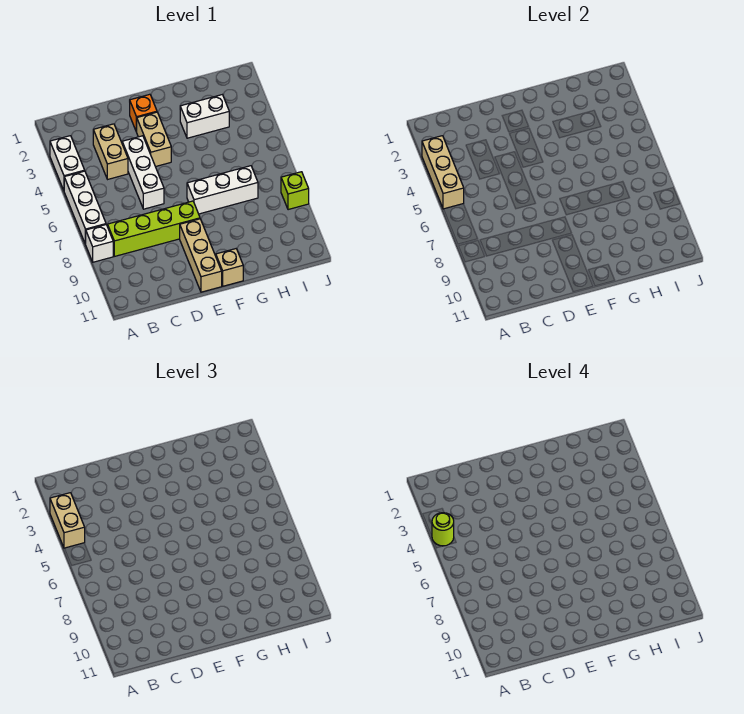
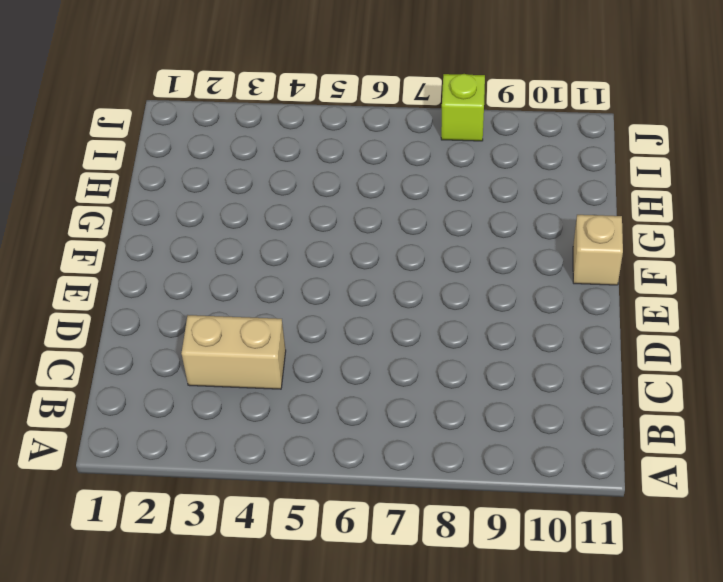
none -> white 1x2 brick [50,136,85,190]
none -> white 1x3 brick [64,171,106,244]
none -> white 1x1 brick [86,225,113,262]

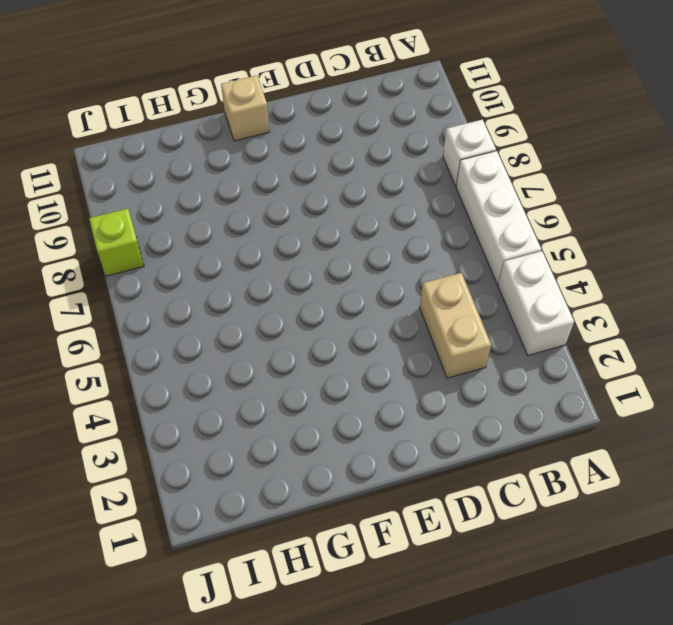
none -> lime 1x4 brick [107,201,200,256]
none -> white 1x3 brick [122,136,164,209]
none -> orange 1x1 brick [130,94,157,132]

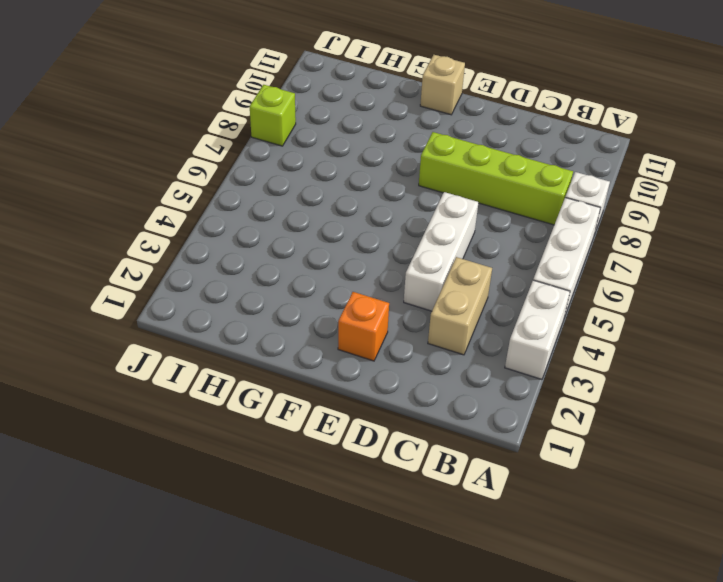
none -> tan 1x2 brick [137,112,171,167]
none -> tan 1x3 brick [180,219,222,292]
none -> white 1x3 brick [187,166,258,214]

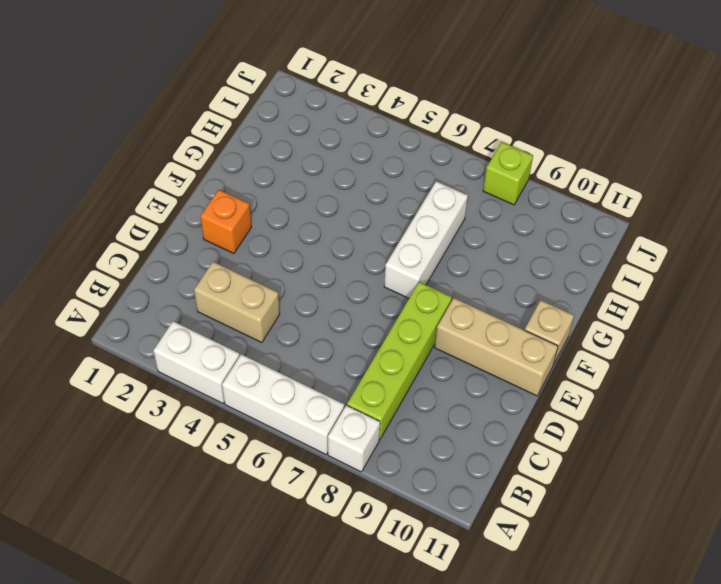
none -> white 1x3 brick [122,136,164,209]
none -> tan 1x2 brick [137,112,171,167]
none -> white 1x2 brick [180,95,229,138]

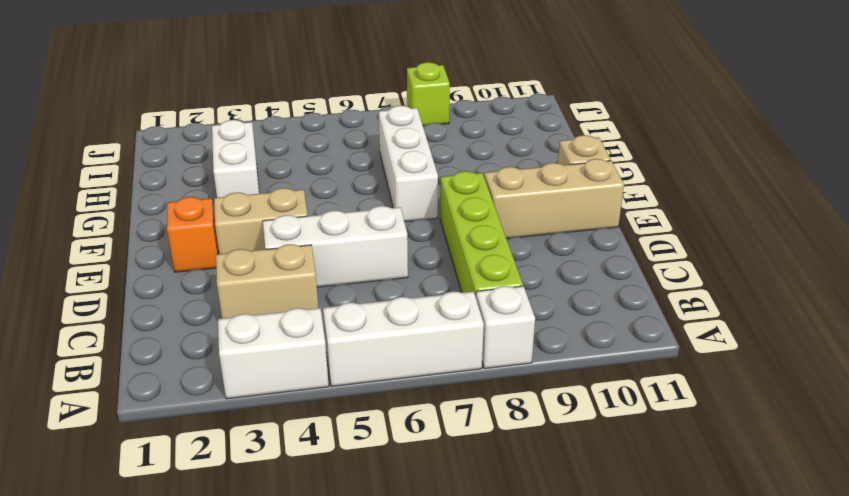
none -> tan 1x3 brick [422,136,464,209]
none -> tan 1x2 brick [50,493,85,548]
none -> lime 1x1 round brick [432,513,454,546]

